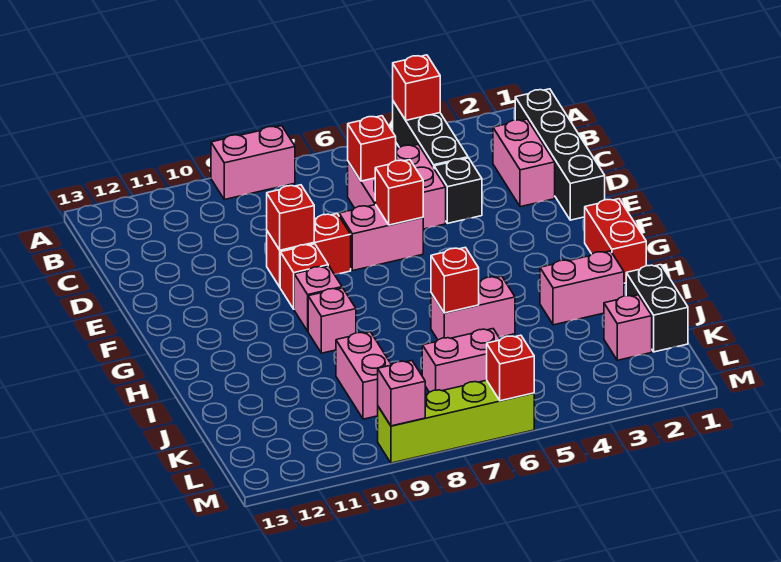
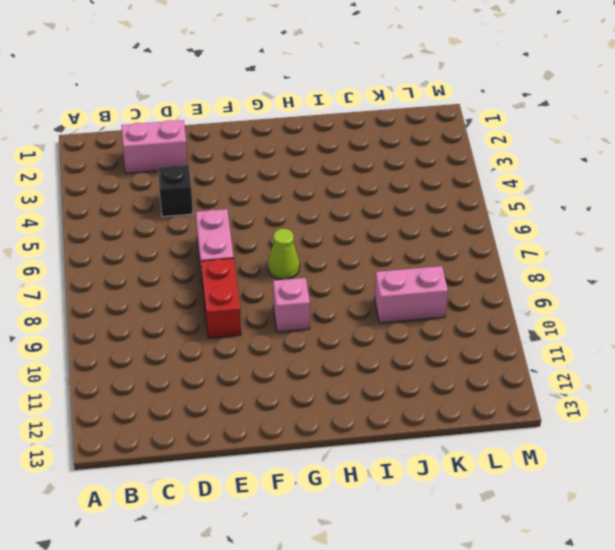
lime 1x1 cone [268,229,300,280] -> none
none -> black 1x3 brick [393,101,468,168]
none -> pink 1x2 brick [211,126,295,200]
none -> black 1x4 brick [515,89,605,220]

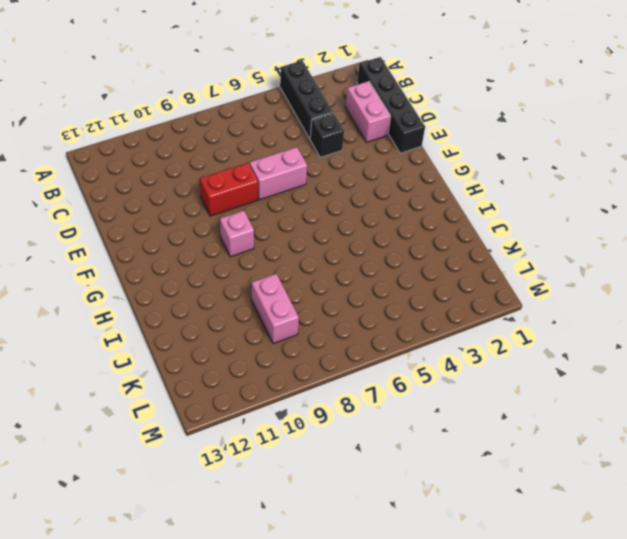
none -> pink 1x2 brick [211,126,295,200]
none -> pink 2x2 brick [348,144,446,229]
none -> red 1x1 brick [280,244,328,309]

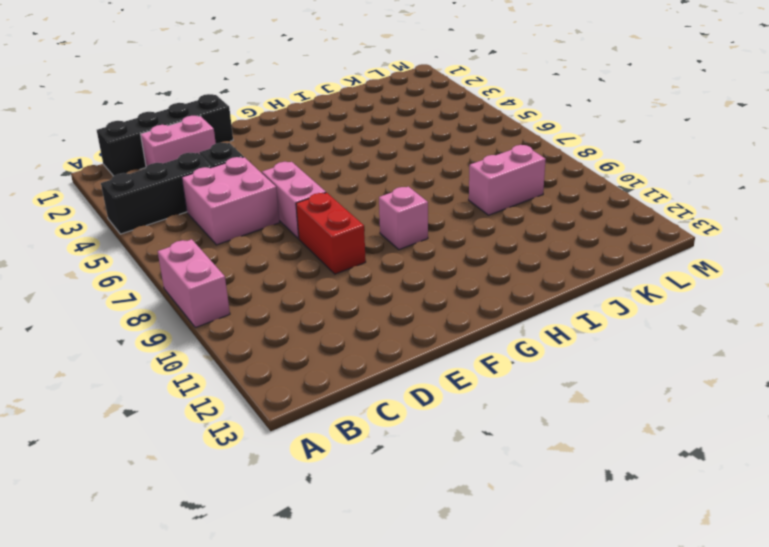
none -> red 1x1 brick [280,244,328,309]
none -> red 1x2 brick [585,199,646,283]
none -> pink 1x1 brick [308,288,356,353]

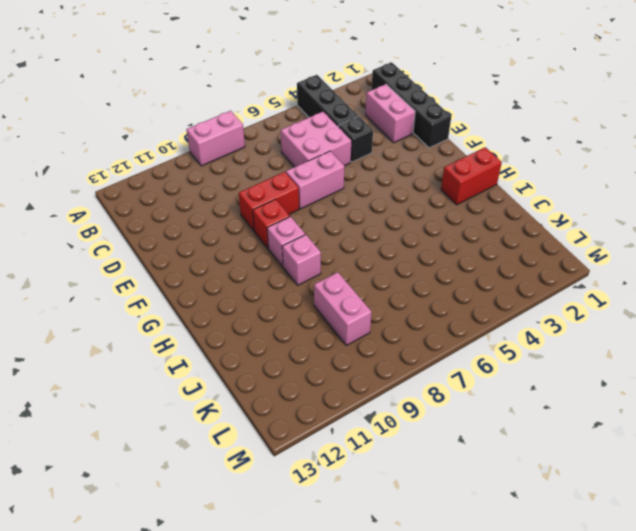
red 1x2 brick [441,147,502,205] -> red 1x2 brick turned to [585,199,646,283]
none -> pink 1x2 brick [540,251,624,325]
none -> pink 1x2 brick [431,276,515,340]
none -> black 1x2 brick [626,265,688,352]

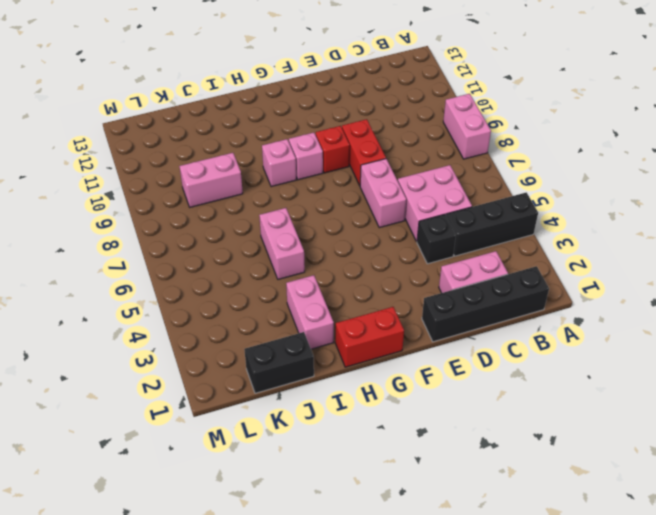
none -> pink 1x1 brick [604,295,652,360]
none -> pink 1x2 brick [422,329,500,392]
none -> lime 1x4 brick [378,380,534,463]

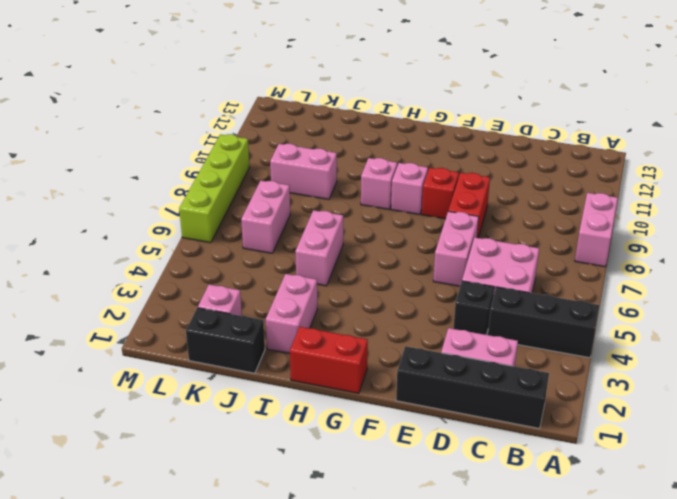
none -> red 1x1 brick [393,55,440,120]
none -> red 1x1 brick [348,116,396,181]
none -> red 1x1 brick [375,160,423,225]

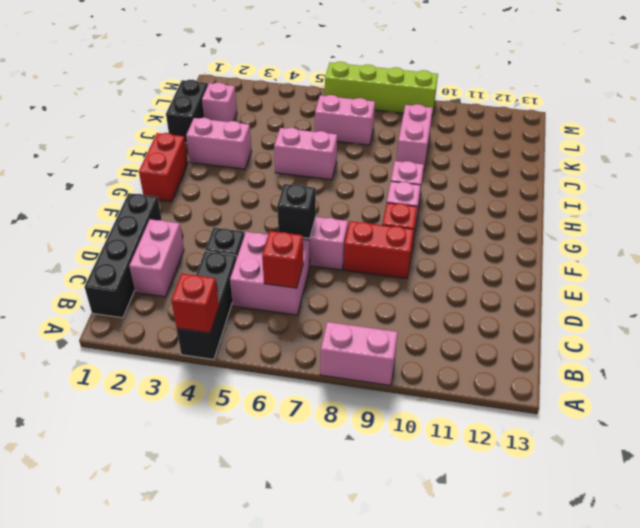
black 1x1 brick [277,184,316,239] -> red 1x1 brick [375,160,423,225]
none -> red 1x1 brick [267,185,314,250]
none -> red 1x1 brick [431,247,479,313]
none -> red 1x1 brick [487,335,534,401]

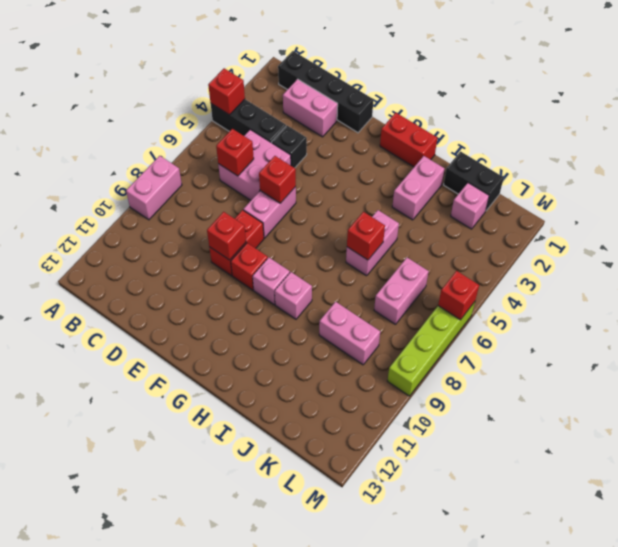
none -> pink 1x1 brick [378,361,425,426]

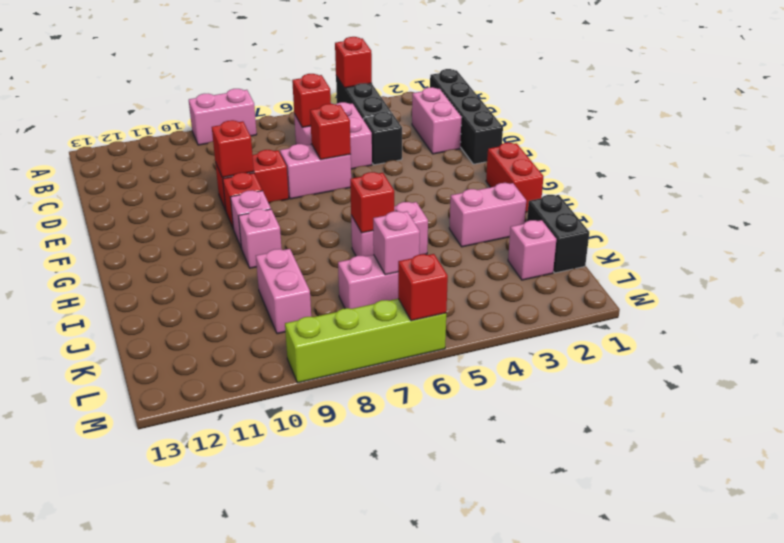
pink 1x1 brick [373,211,420,275] -> pink 1x1 brick moved to [378,361,425,426]

